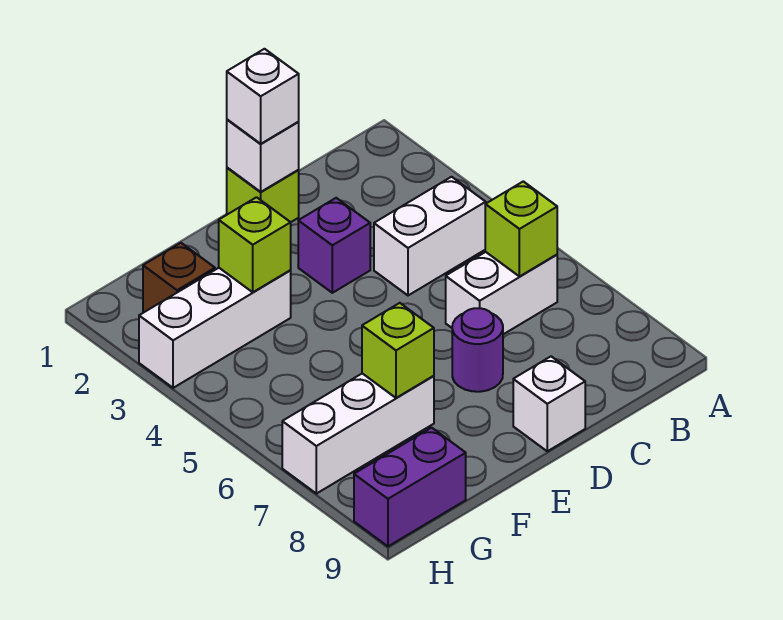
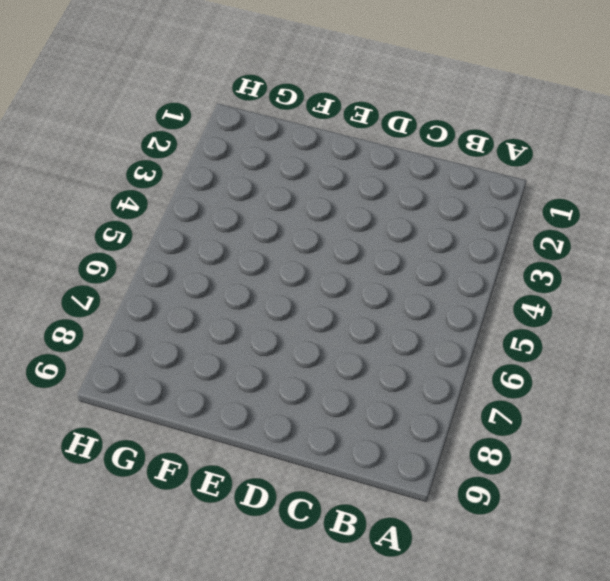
none -> white 1x2 brick [374,177,486,295]
none -> white 1x2 brick [446,252,557,334]
none -> lime 1x1 brick [227,168,299,222]

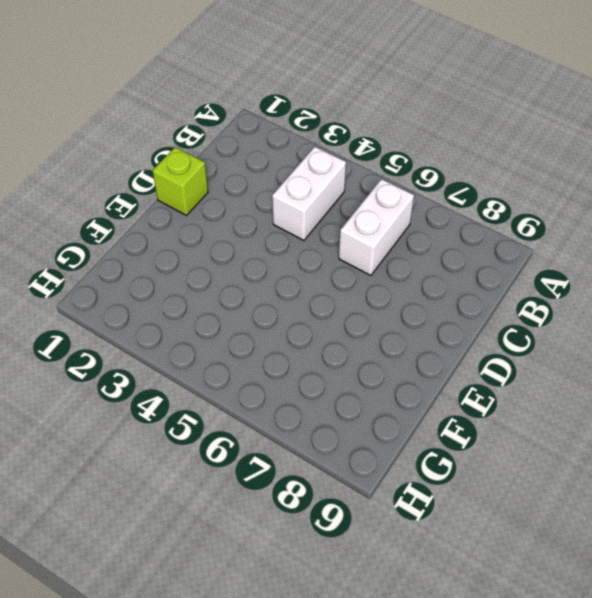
none -> purple 1x1 brick [298,198,370,293]
none -> purple 1x1 round brick [452,308,503,392]
none -> white 1x1 brick [513,356,585,451]

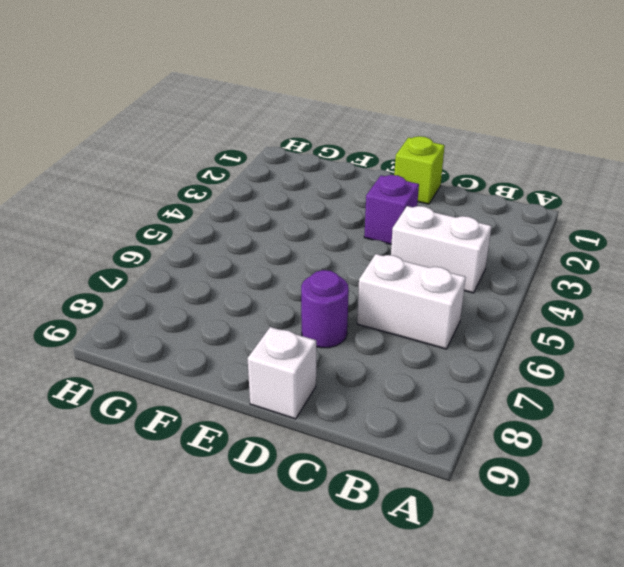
none -> white 1x3 brick [139,268,291,388]
none -> white 1x3 brick [282,373,434,494]
none -> brown 1x1 brick [143,243,215,313]

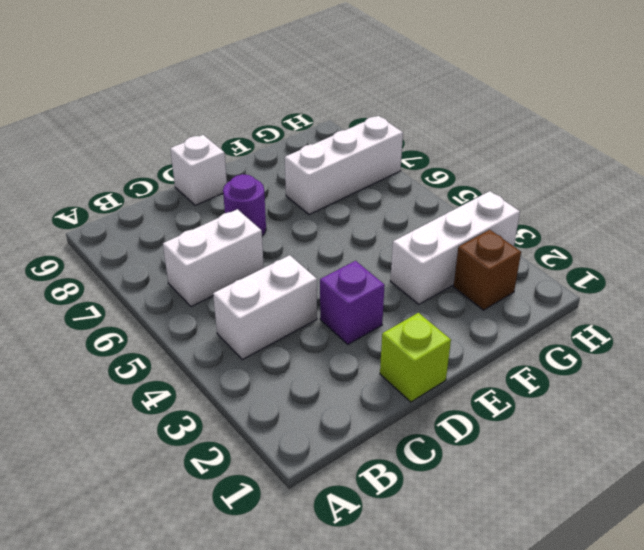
none -> purple 1x2 brick [354,428,466,546]
none -> lime 1x1 brick [485,181,557,277]
none -> white 1x1 brick [227,120,299,192]

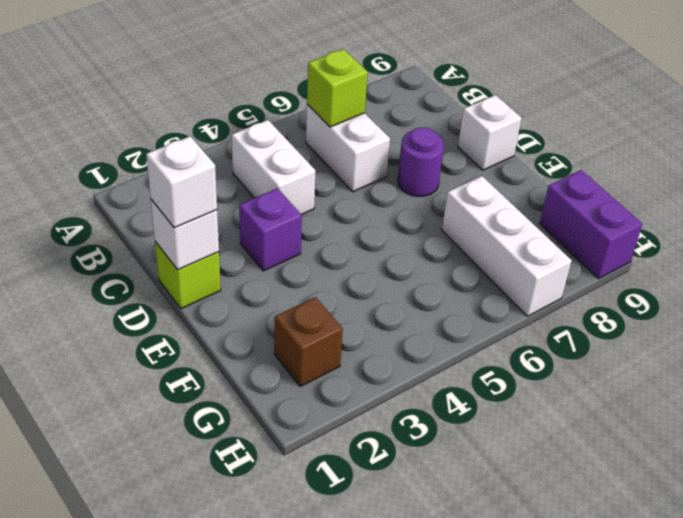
none -> white 1x3 brick [139,268,291,388]
none -> lime 1x1 brick [219,197,291,292]
none -> lime 1x1 brick [362,303,434,398]

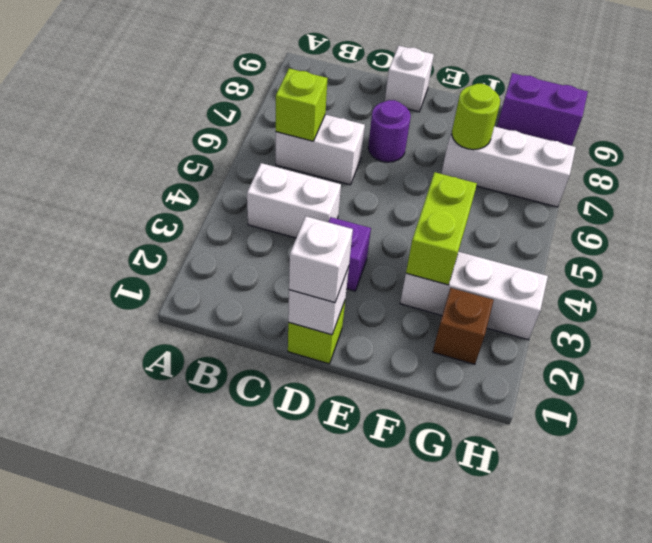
lime 1x2 brick [406,172,477,285] -> lime 1x1 brick [219,197,291,292]
lime 1x1 round brick [452,84,500,150] -> lime 1x1 brick [362,303,434,398]

